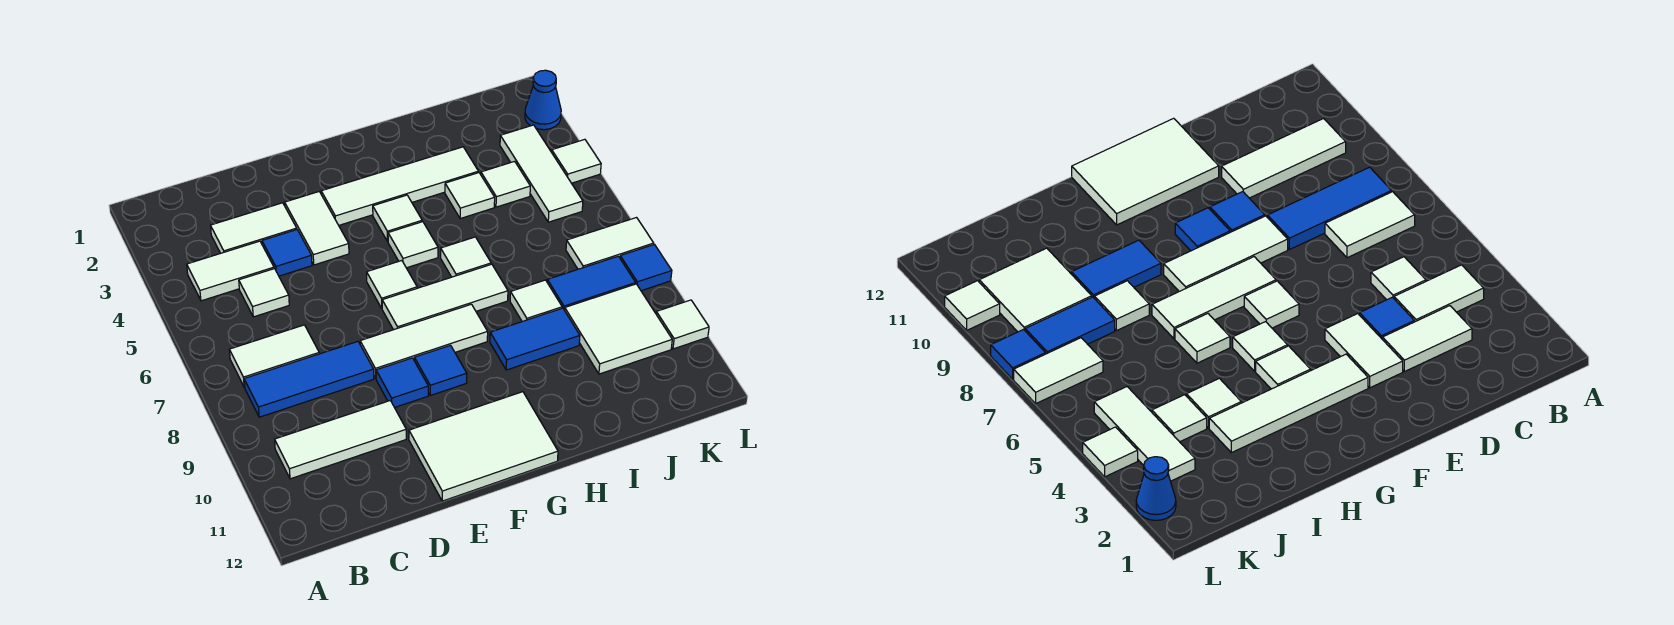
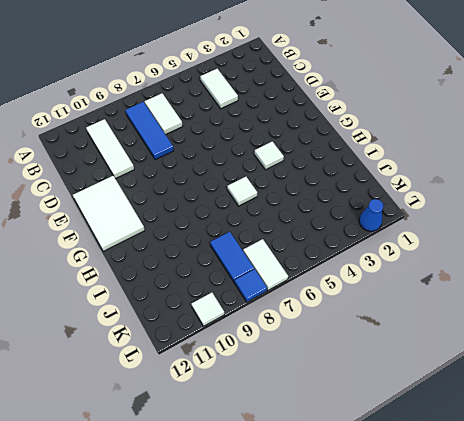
none -> white 1x2 tile [210,203,297,253]
none -> white 1x1 tile [239,269,289,317]
none -> blue 1x1 tile [262,230,312,276]
none -> white 1x2 tile [285,192,349,265]

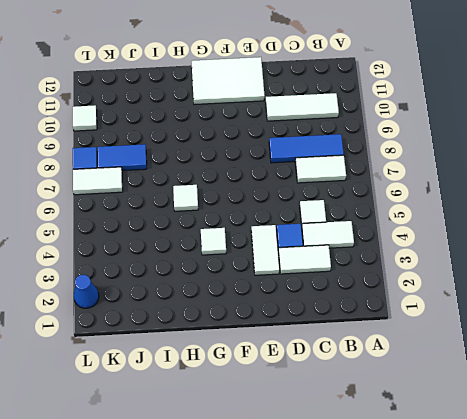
none -> white 1x3 tile [360,304,488,378]
none -> blue 1x1 tile [376,358,428,408]
none -> white 1x4 tile [321,147,478,225]
none -> white 1x1 tile [367,261,417,308]

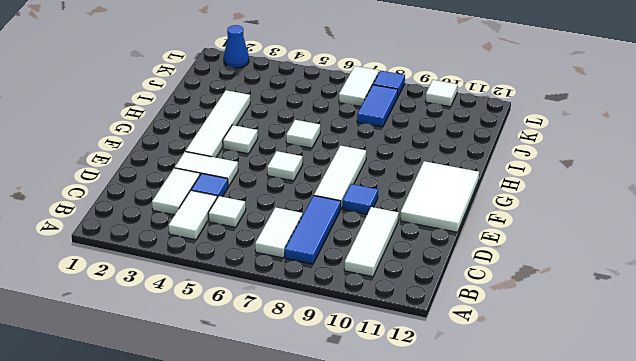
none -> white 1x3 tile [382,264,508,330]
none -> blue 1x1 tile [414,345,467,395]
none -> white 1x1 tile [388,222,438,268]
none -> blue 1x2 tile [490,308,580,370]

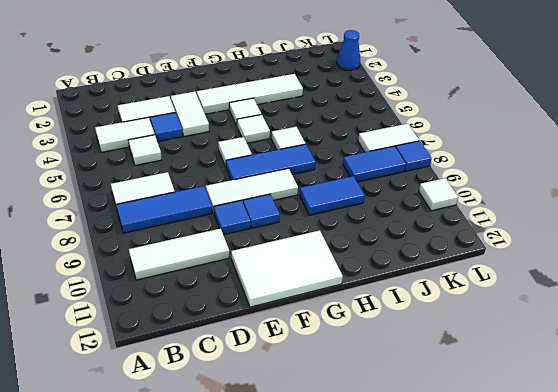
blue 1x3 tile [226,144,315,180] -> white 1x3 tile [382,264,508,330]
none -> white 1x1 tile [445,173,495,219]
none -> white 1x1 tile [510,280,562,322]
none -> white 1x1 tile [481,161,530,207]
none -> white 2x2 tile [565,284,672,374]

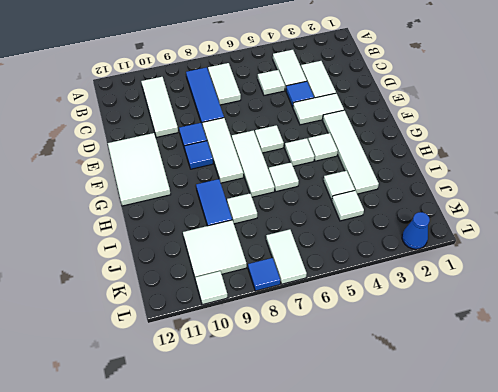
none -> blue 1x2 tile [547,256,636,310]
none -> white 1x3 tile [500,125,583,222]
none -> white 1x1 tile [552,139,601,183]

